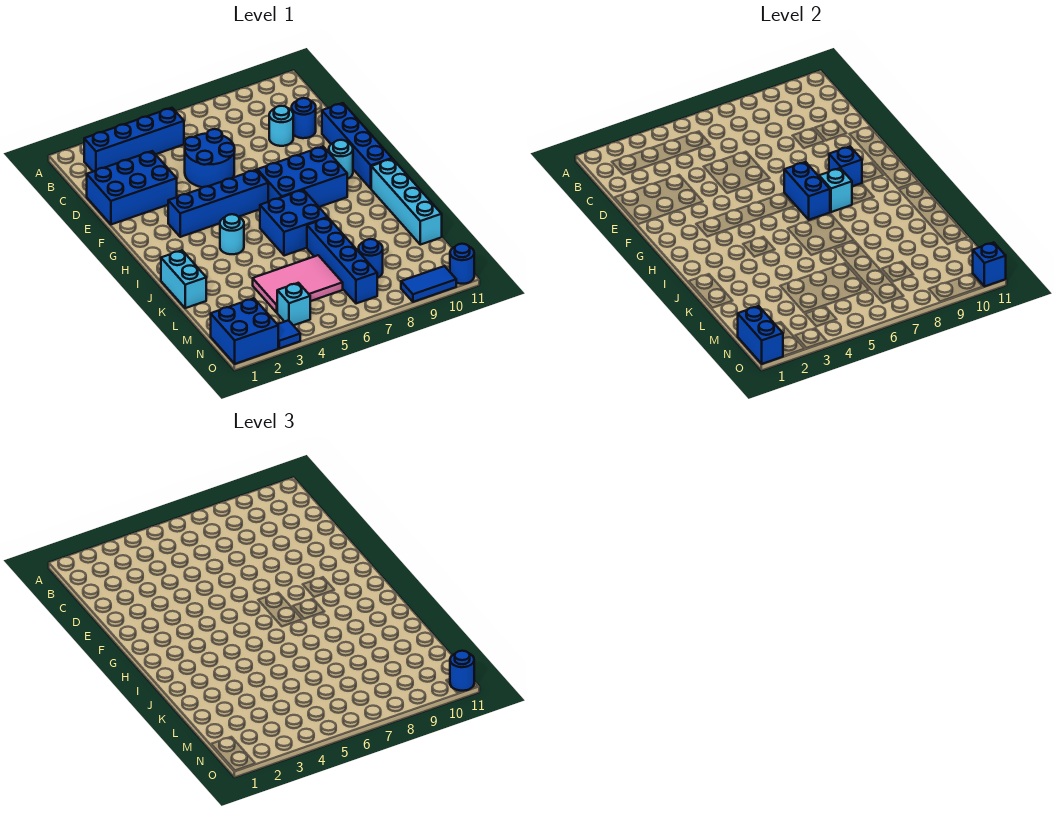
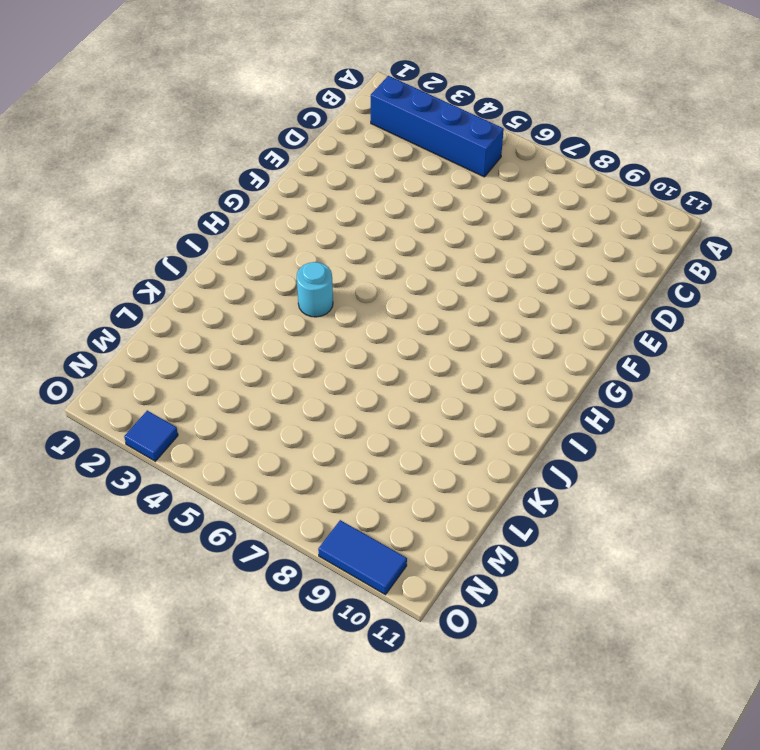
none -> blue 2x3 brick [87,151,177,224]
none -> blue 2x2 round brick [185,129,235,187]
none -> cyan 1x1 round brick [269,106,293,146]

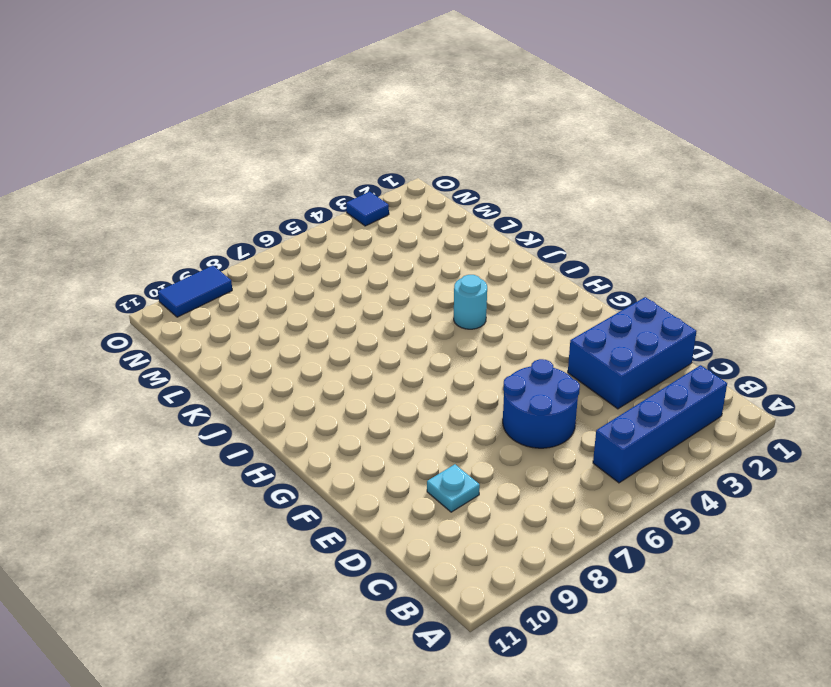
cyan 1x1 plate [427,464,480,512] -> cyan 1x1 round brick [269,106,293,146]
none -> blue 1x1 round brick [292,98,316,138]
none -> blue 1x4 brick [322,103,392,189]
none -> blue 1x4 brick [168,170,268,237]

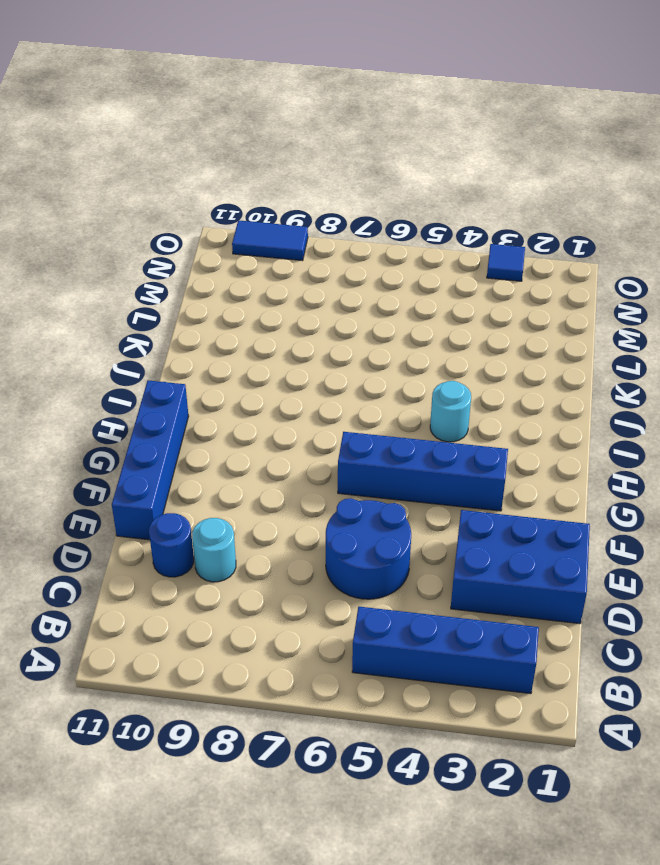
none -> blue 2x3 brick [257,147,347,207]
none -> cyan 1x1 round brick [329,140,353,179]
none -> blue 2x2 brick [260,190,328,256]

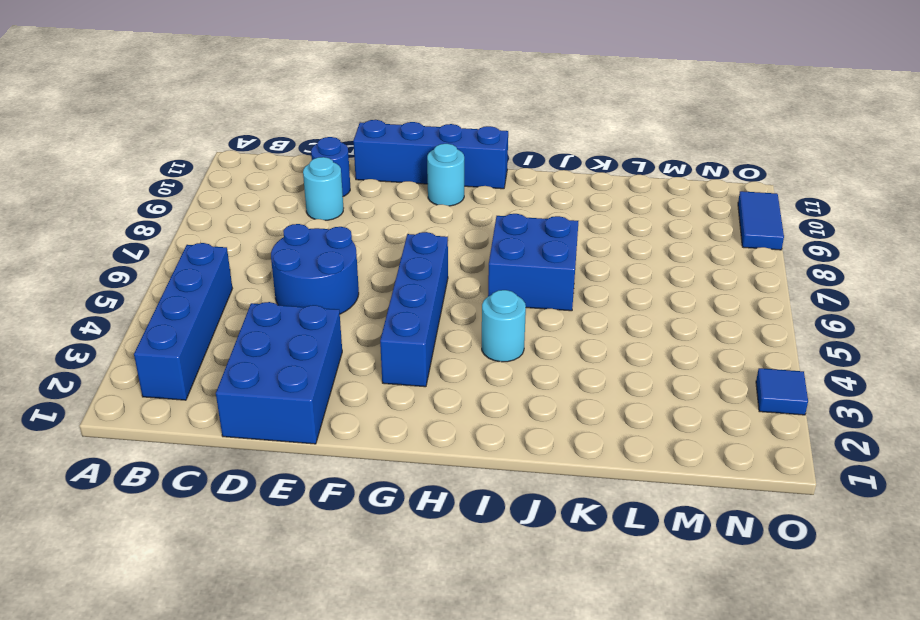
none -> blue 2x3 brick [257,147,347,207]
none -> cyan 1x4 brick [371,159,442,245]
none -> cyan 1x2 brick [161,250,206,308]

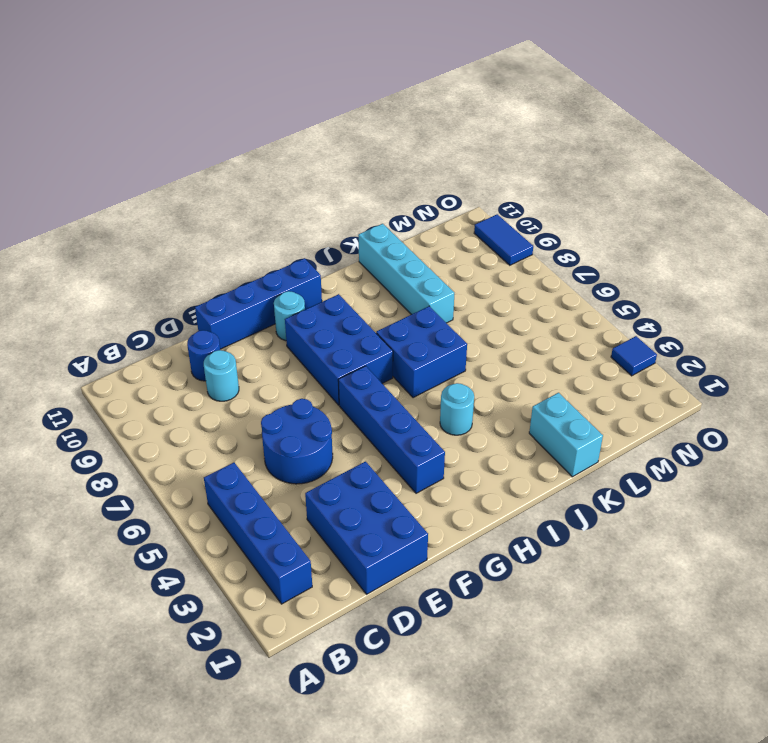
cyan 1x2 brick [529,393,603,477] -> cyan 1x2 brick turned to [161,250,206,308]
cyan 1x4 brick [358,224,454,323] -> cyan 1x4 brick turned to [371,159,442,245]
none -> blue 1x4 brick [307,218,377,304]
none -> pink 2x3 tile [253,255,343,313]
none -> blue 1x1 round brick [359,239,383,278]

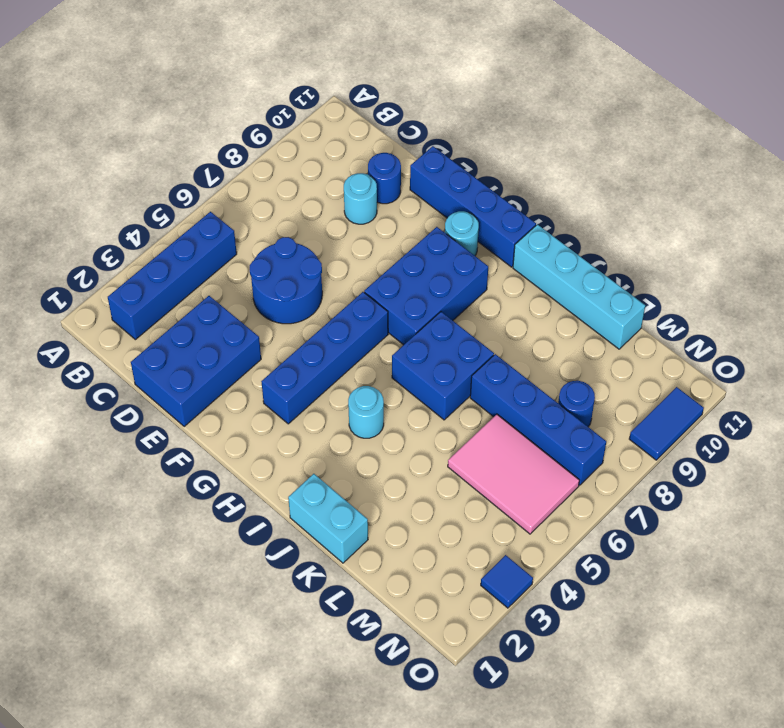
pink 2x3 tile [448,414,579,534] -> pink 2x3 tile turned to [253,255,343,313]
none -> blue 2x2 brick [211,298,278,364]
none -> cyan 1x1 brick [277,283,310,325]
none -> blue 1x1 round brick [450,244,474,284]

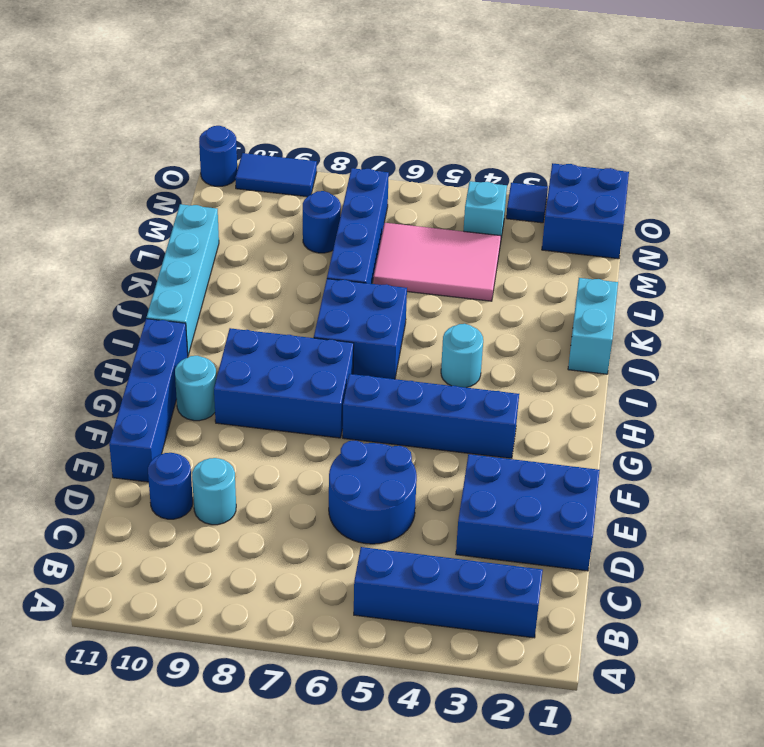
none -> blue 1x2 brick [784,162,830,220]
none -> blue 1x1 brick [829,147,862,186]
none -> cyan 1x1 brick [819,168,852,212]

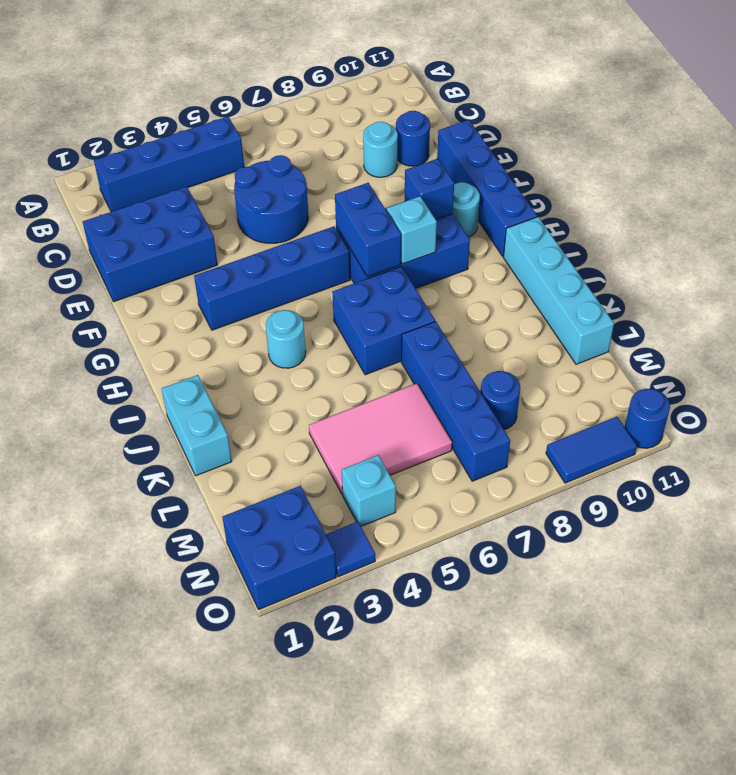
none -> blue 1x2 brick [738,306,783,364]
none -> blue 1x1 brick [973,242,1006,286]
none -> blue 1x1 round brick [450,651,474,691]

